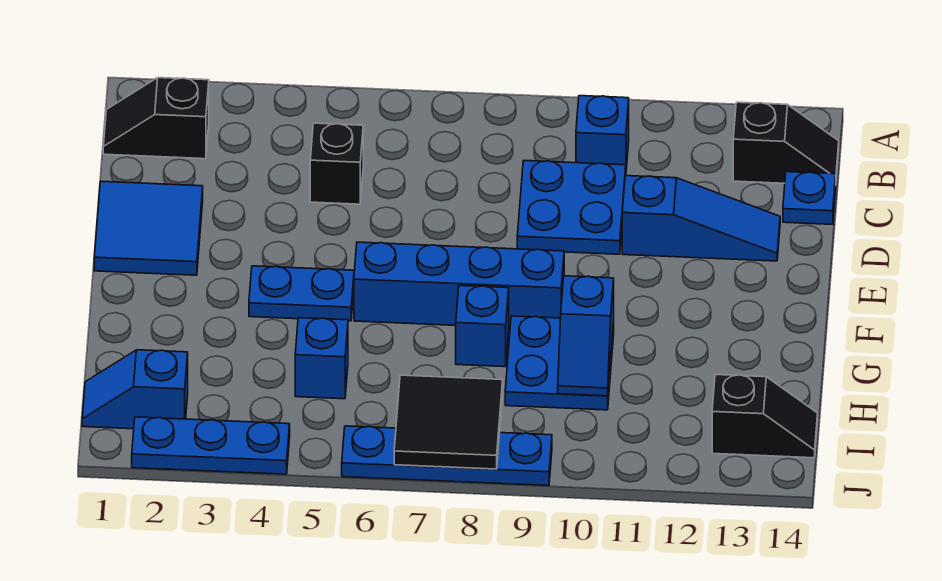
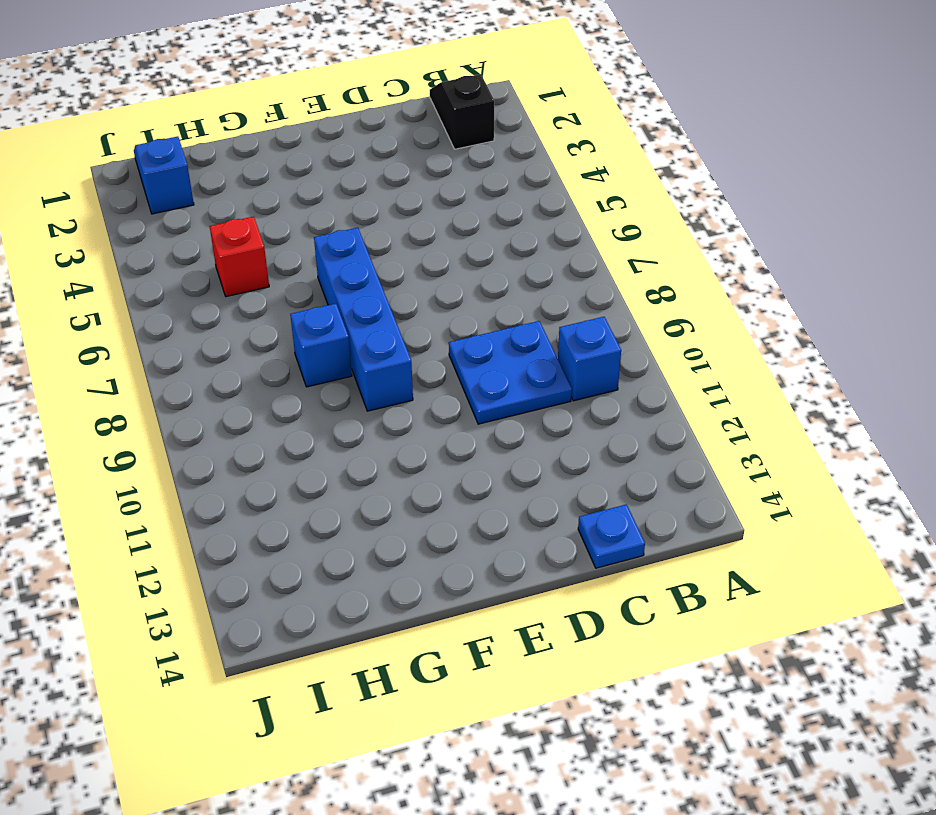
red 1x1 brick [210,217,269,297] -> blue 1x1 brick [295,318,348,399]
none -> black 1x2 slope [733,102,839,183]
none -> black 1x1 brick [310,123,363,204]
none -> blue 2x2 tile [94,181,203,275]

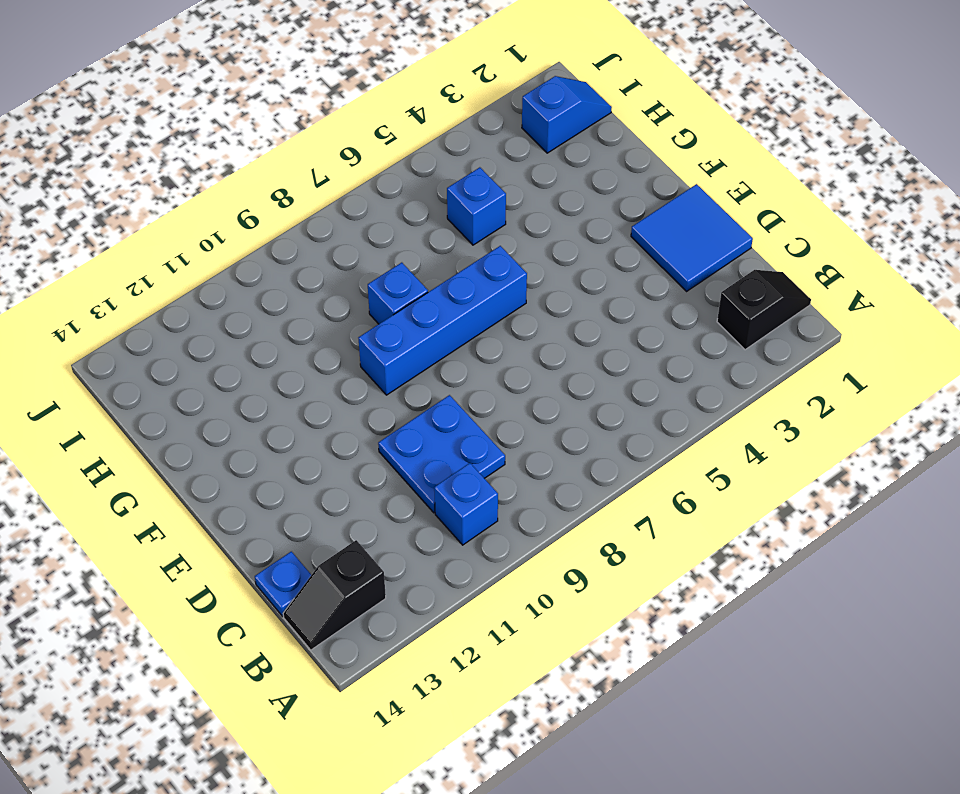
none -> black 1x1 brick [310,123,363,204]
none -> blue 1x3 slope [622,176,780,261]
none -> blue 1x2 plate [249,266,354,321]

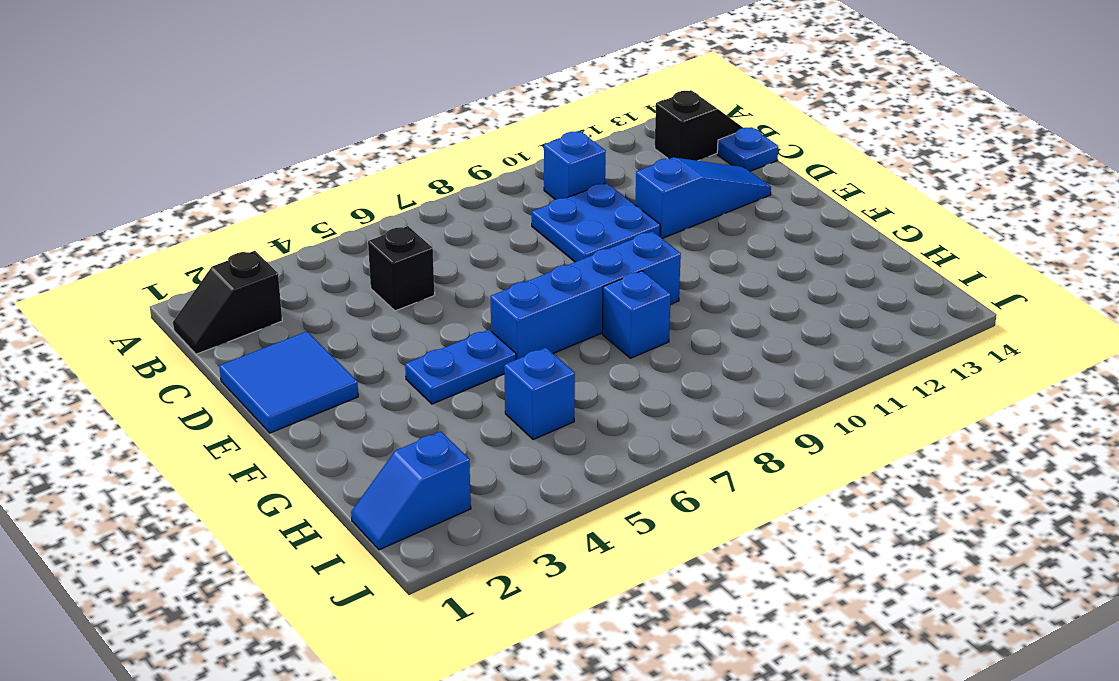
none -> blue 2x2 plate [505,316,614,410]
none -> black 1x2 slope [712,375,818,458]
none -> blue 1x3 plate [132,417,290,474]

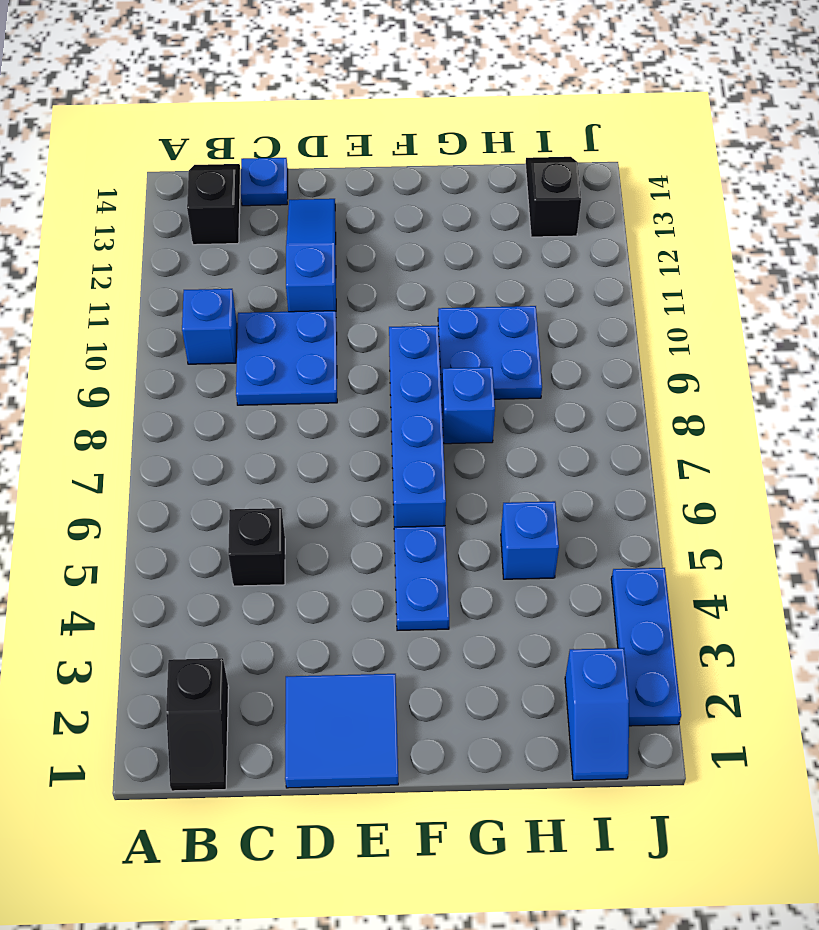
none -> blue 1x4 plate [342,426,552,486]
none -> blue 1x2 slope [558,276,614,396]
none -> black 2x2 tile [394,375,503,469]

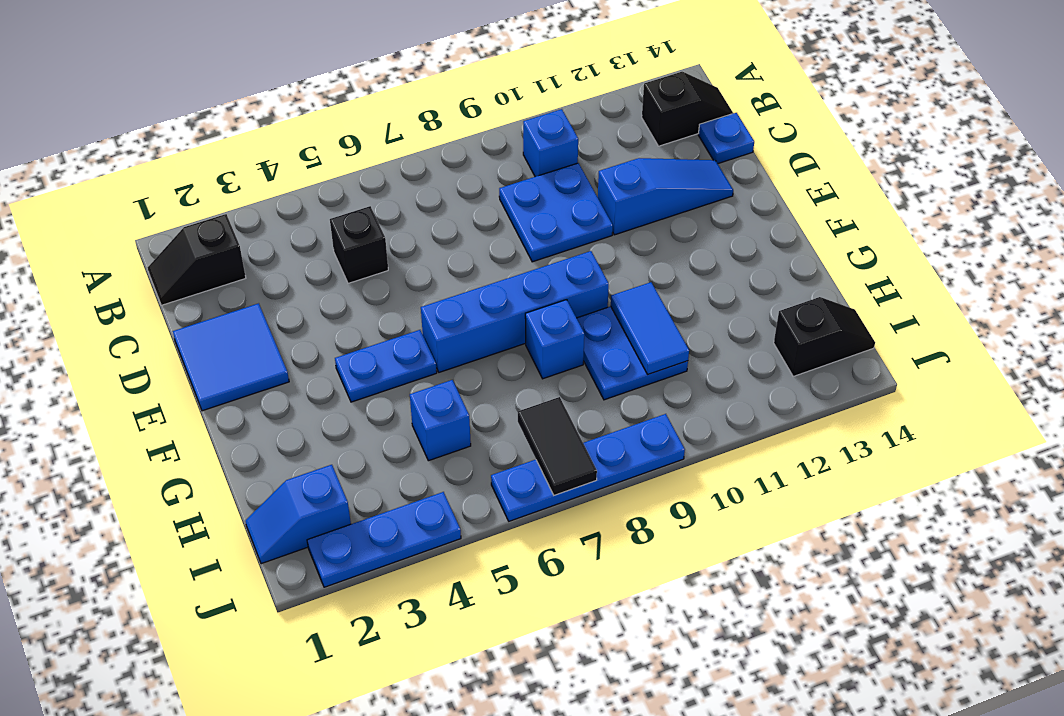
blue 1x2 tile [611,282,689,374] -> blue 1x2 slope [558,276,614,396]
black 1x2 tile [518,397,597,495] -> black 2x2 tile [394,375,503,469]

